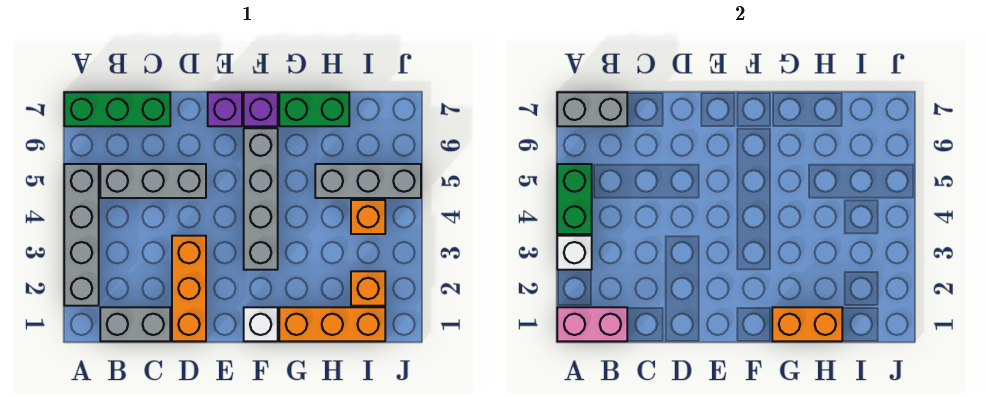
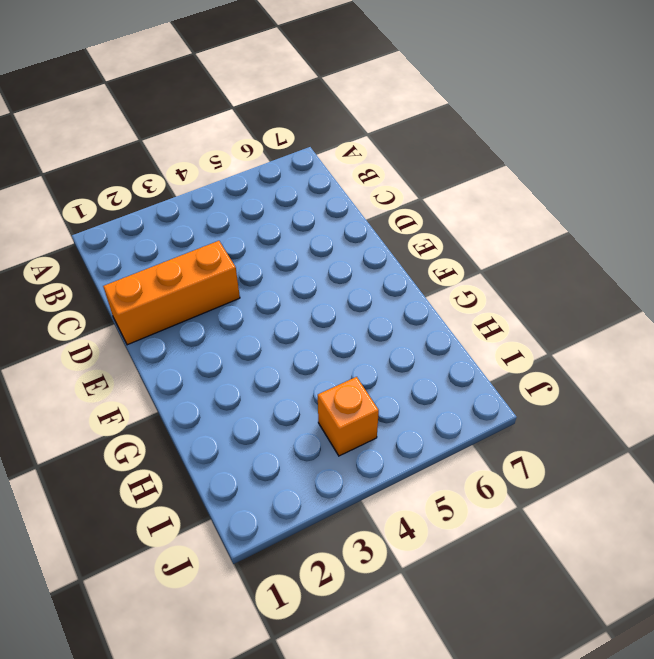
none -> grey 1x4 brick [64,164,99,306]
none -> green 1x3 brick [64,92,170,126]
none -> grey 1x2 brick [100,307,170,341]

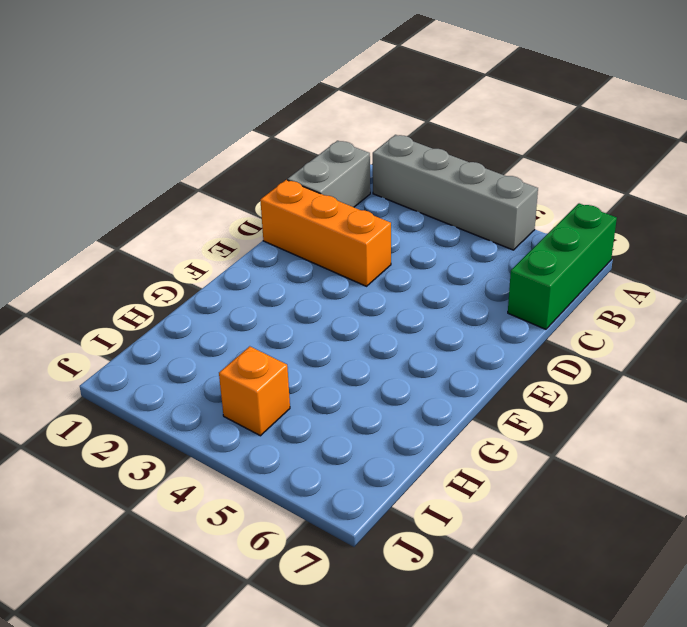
none -> grey 1x3 brick [100,164,206,198]
none -> purple 1x1 brick [208,92,242,126]
none -> white 1x1 brick [244,307,278,341]

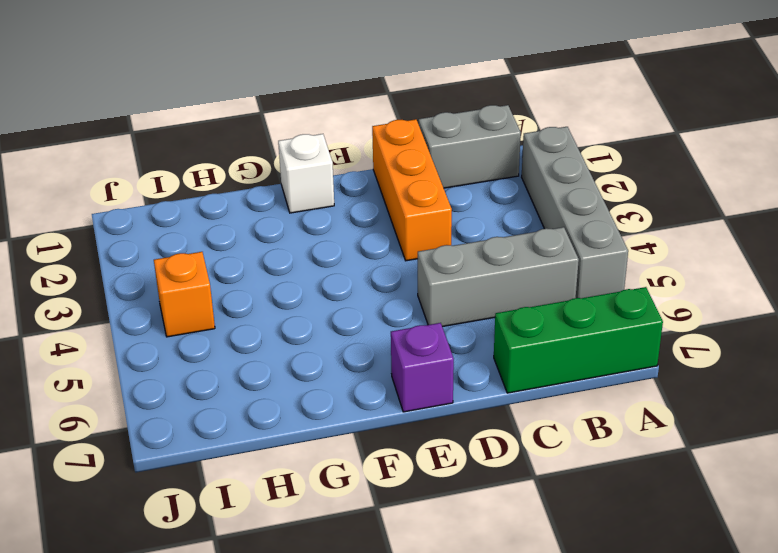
none -> grey 1x4 brick [244,128,278,270]
none -> purple 1x1 brick [244,92,278,126]
none -> orange 1x3 brick [279,307,385,341]

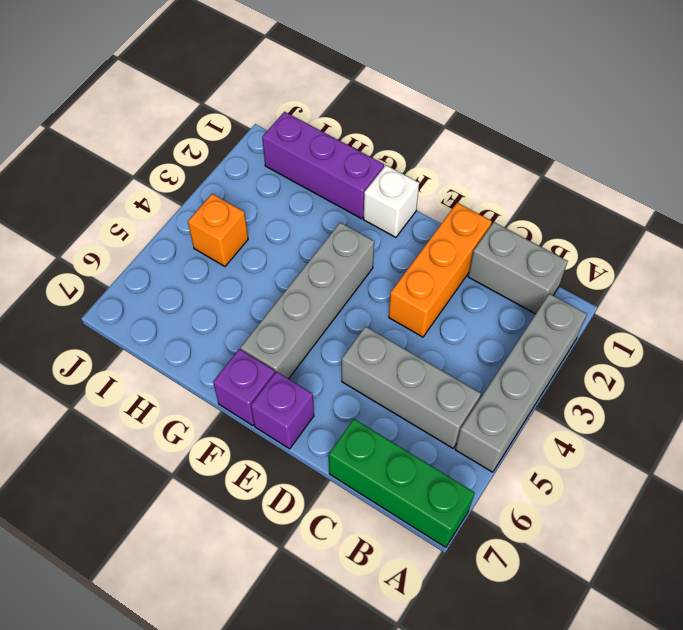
purple 1x3 brick [262,112,384,219] -> orange 1x3 brick [279,307,385,341]
none -> green 1x2 brick [279,92,349,126]
none -> grey 1x3 brick [315,164,421,198]
none -> orange 1x1 brick [351,271,385,306]

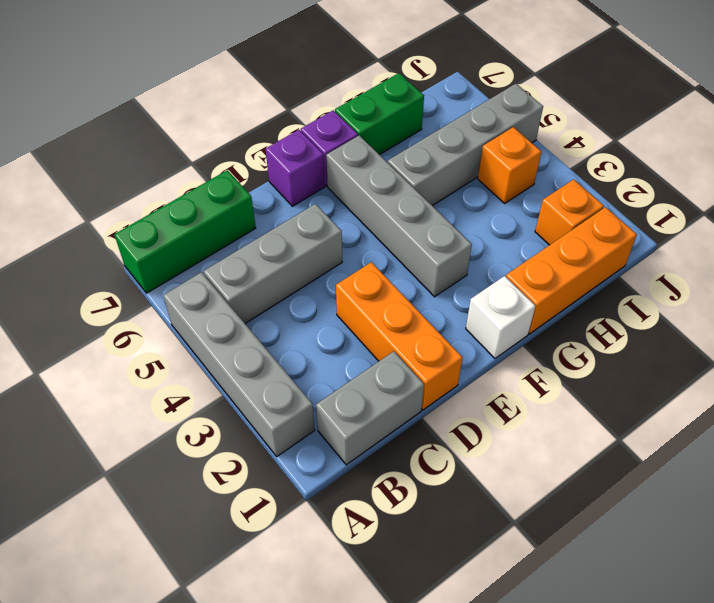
grey 1x4 brick [388,84,543,206] -> grey 1x3 brick [315,164,421,198]
none -> pink 1x2 brick [557,307,627,341]
none -> white 1x1 brick [557,236,592,270]
none -> green 1x2 brick [557,164,592,234]

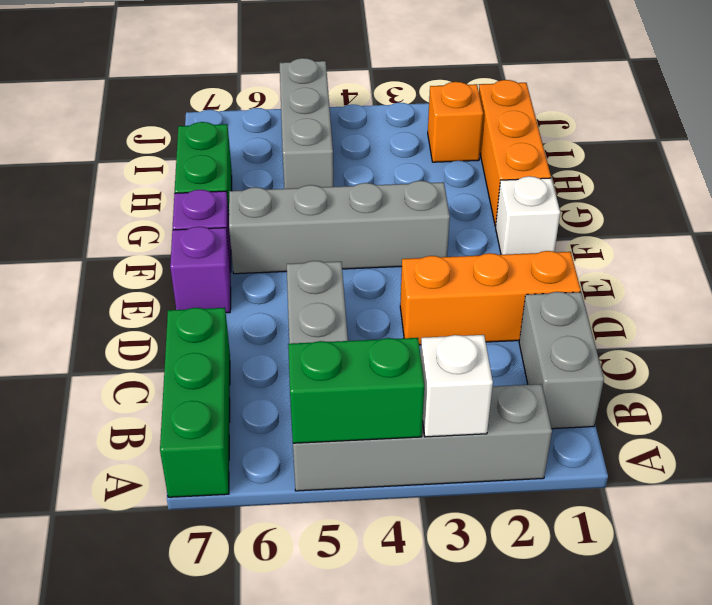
none -> orange 1x1 brick [351,200,385,234]
none -> pink 1x2 brick [557,307,627,341]
none -> grey 1x2 brick [557,92,627,126]

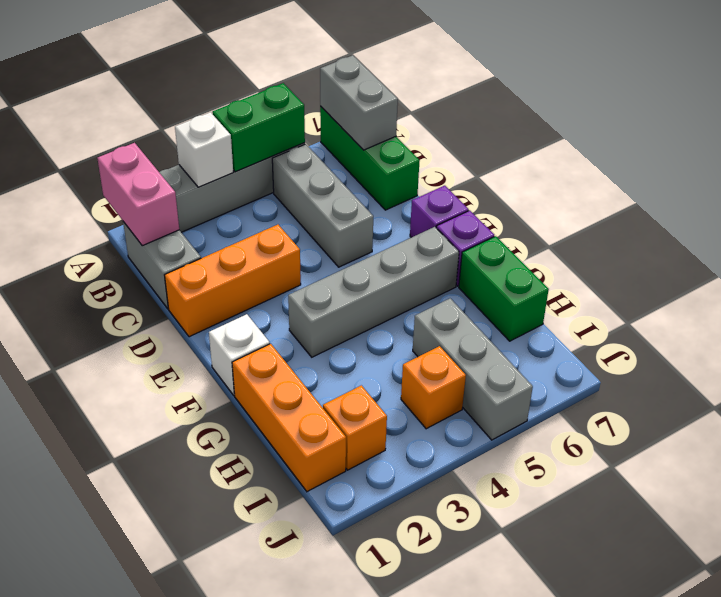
none -> orange 1x2 brick [772,307,842,341]

